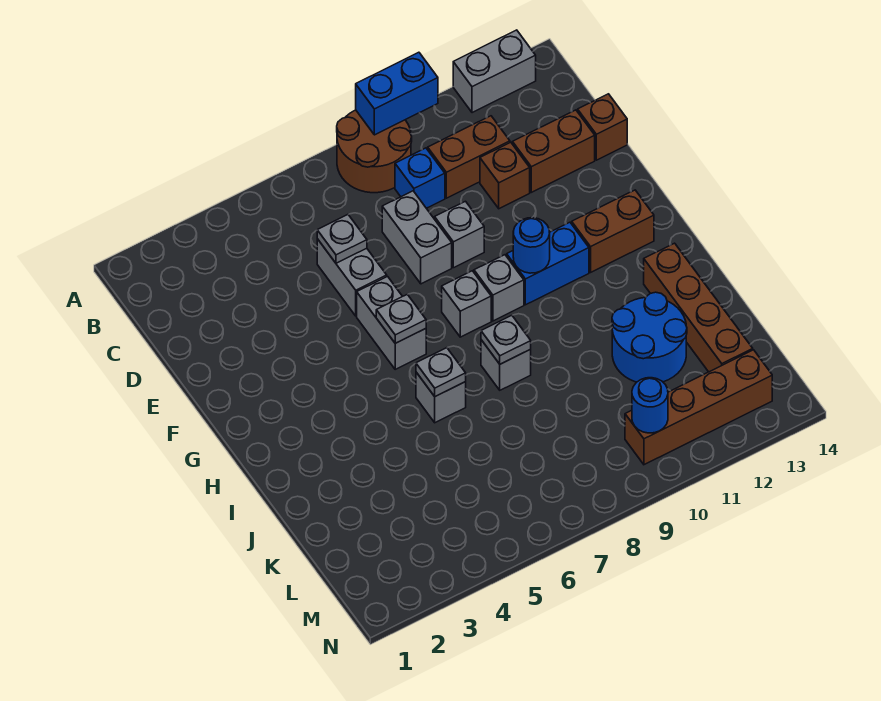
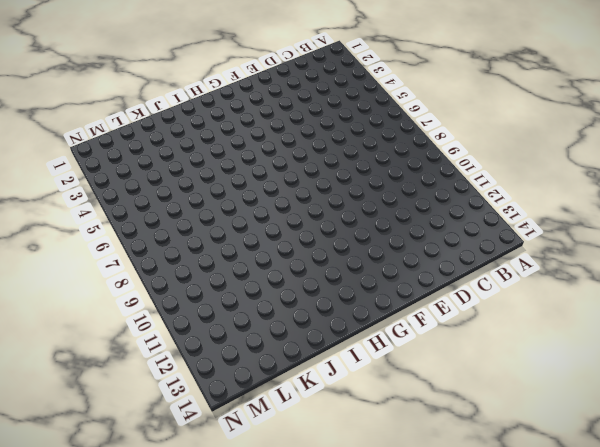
none -> brown 2x2 round brick [337,110,412,193]
none -> grey 1x2 brick [453,30,536,113]
none -> blue 1x1 brick [395,148,445,208]

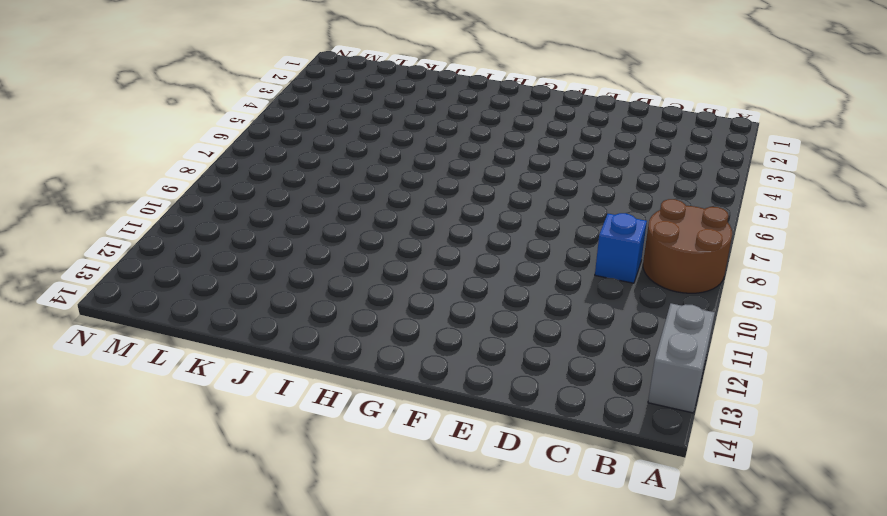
none -> brown 1x2 brick [428,116,510,198]
none -> grey 1x2 brick [317,239,387,316]
none -> grey 1x2 brick [382,191,452,284]

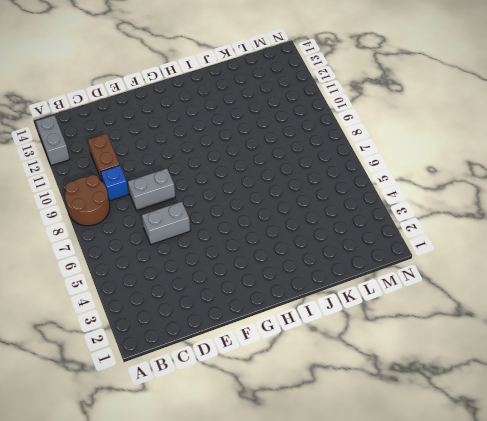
none -> brown 1x1 brick [480,142,530,209]
none -> brown 1x2 brick [512,110,595,192]
none -> brown 1x1 brick [578,94,627,160]

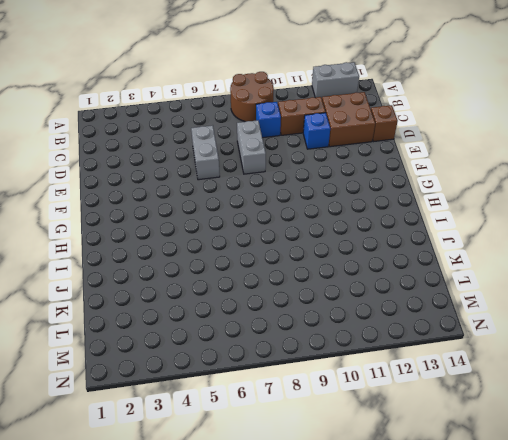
brown 2x2 brick [322,92,375,147] -> brown 1x2 brick [512,110,595,192]
blue 1x1 brick [303,113,330,149] -> brown 1x1 brick [480,142,530,209]
none -> grey 1x1 brick [435,201,484,268]
none -> grey 1x2 brick [357,277,426,369]
none -> grey 1x1 brick [442,271,491,337]

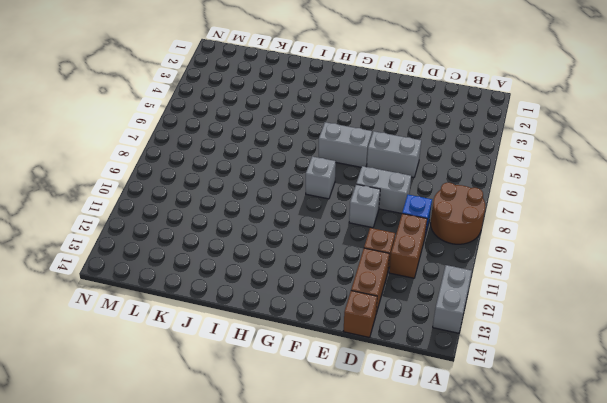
none -> grey 1x1 brick [474,255,524,321]
none -> blue 1x2 brick [507,222,589,305]
none -> brown 1x2 brick [572,190,654,272]

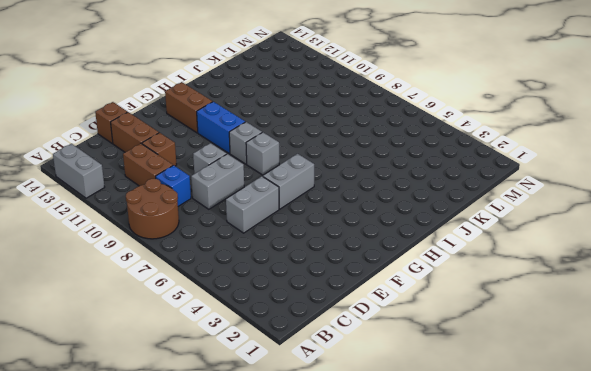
none -> grey 1x1 brick [416,372,466,423]
none -> grey 1x1 brick [481,340,531,390]
none -> brown 1x4 brick [644,243,753,372]

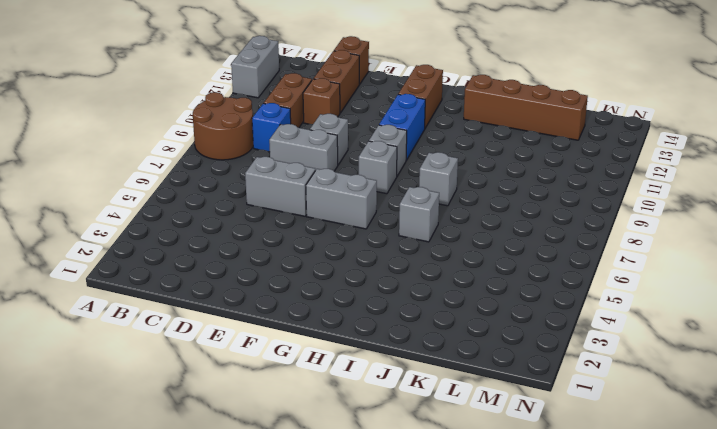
none -> blue 2x2 round brick [612,292,687,382]
none -> brown 1x4 brick [625,350,772,465]
none -> blue 1x2 brick [356,52,438,135]

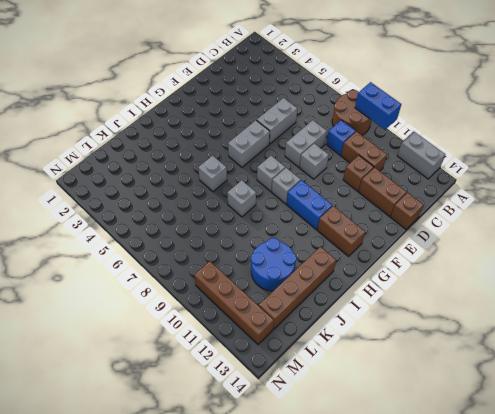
none -> grey 1x1 plate [317,215,367,263]
none -> grey 1x1 plate [376,294,426,343]
none -> blue 1x1 round brick [513,218,550,273]

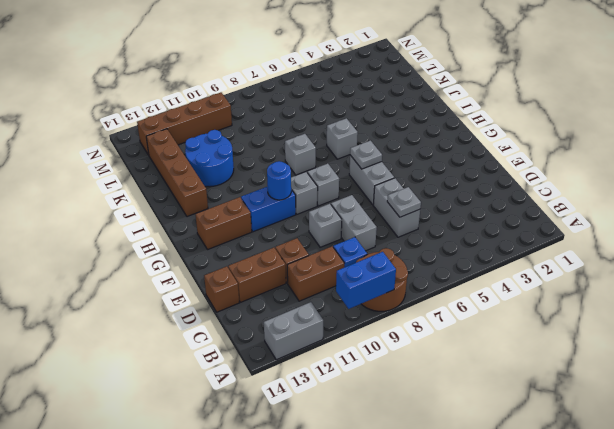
none -> grey 1x1 plate [416,348,466,396]
none -> grey 1x1 plate [481,315,531,364]
none -> blue 1x1 round brick [632,378,668,433]

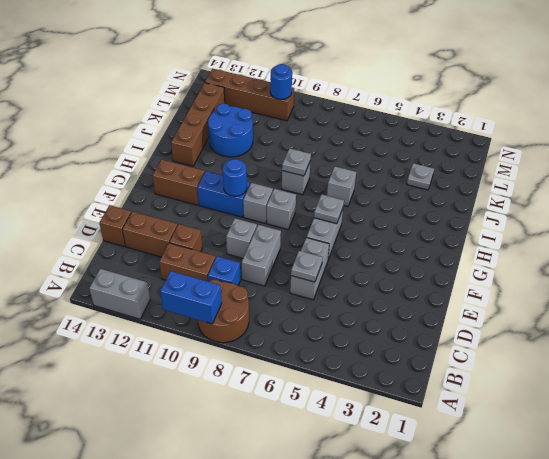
grey 1x1 plate [407,163,434,190] -> grey 1x1 plate moved to [416,348,466,396]

